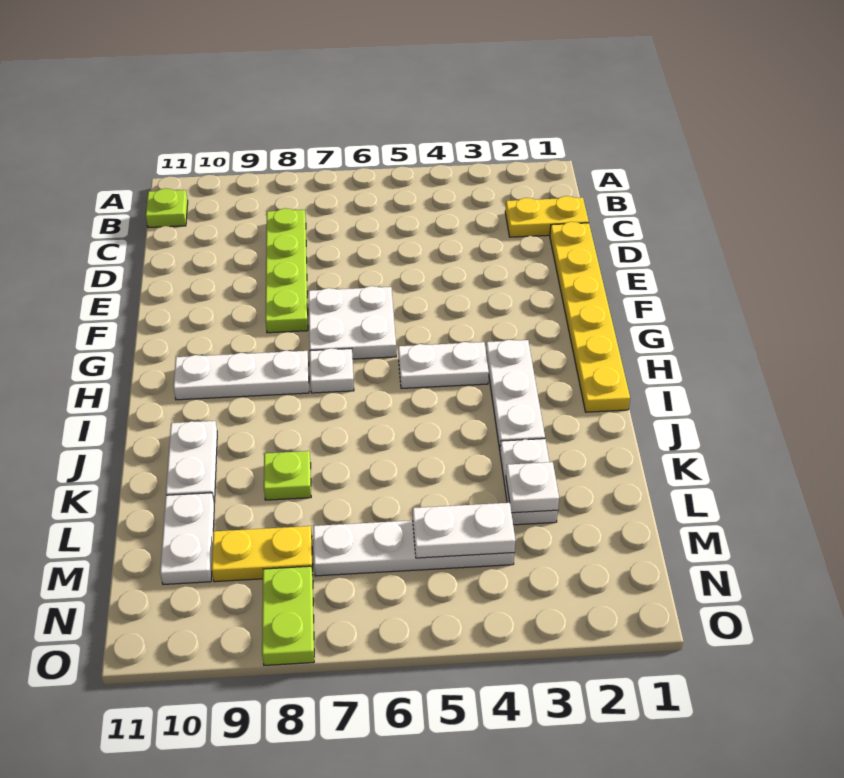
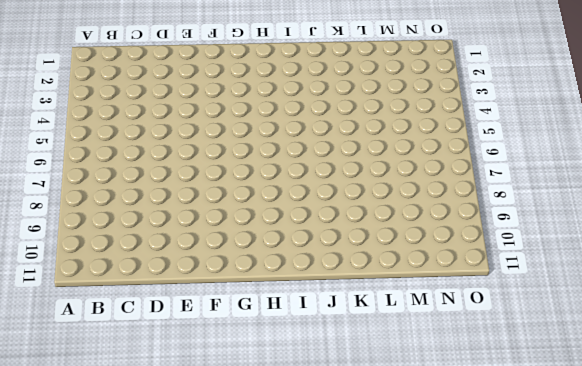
none -> lime 1x1 plate [146,188,188,228]
none -> yellow 1x2 plate [505,196,589,237]
none -> lime 1x4 plate [266,208,308,333]

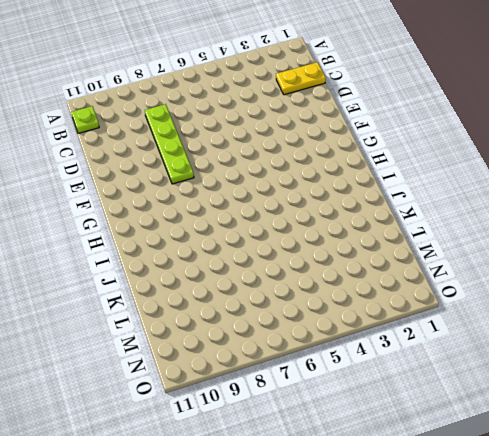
none -> yellow 1x6 plate [550,222,630,412]
none -> white 2x2 plate [308,286,396,359]
none -> white 1x3 plate [486,340,545,449]

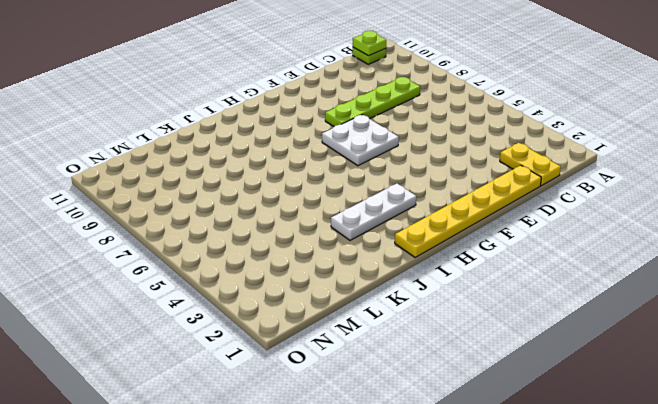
lime 1x1 plate [353,31,386,56] -> lime 1x1 plate moved to [264,451,311,500]
none -> white 1x2 plate [398,342,489,388]
none -> white 1x1 plate [310,348,354,393]
none -> white 1x3 plate [174,351,309,400]

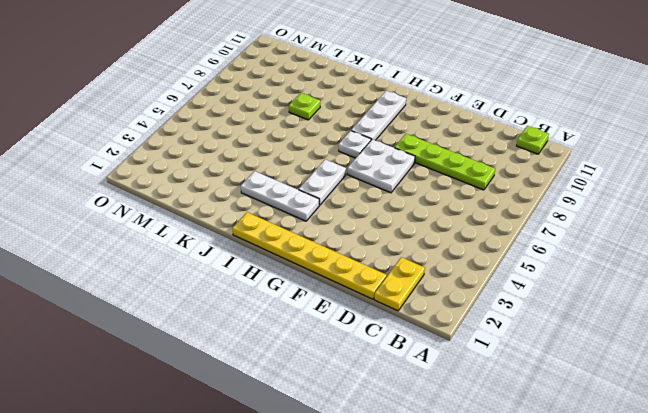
none -> white 1x2 plate [166,421,217,503]
none -> white 1x2 plate [500,439,558,525]
none -> white 1x2 plate [160,493,214,584]

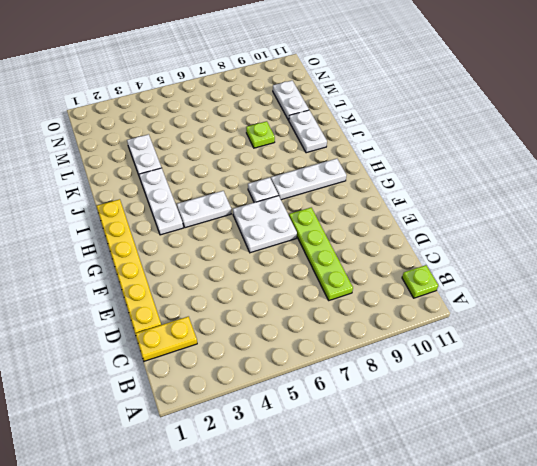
none -> white 1x4 plate [313,520,514,576]
none -> yellow 1x2 plate [212,526,313,582]
none -> lime 1x2 plate [262,566,314,665]

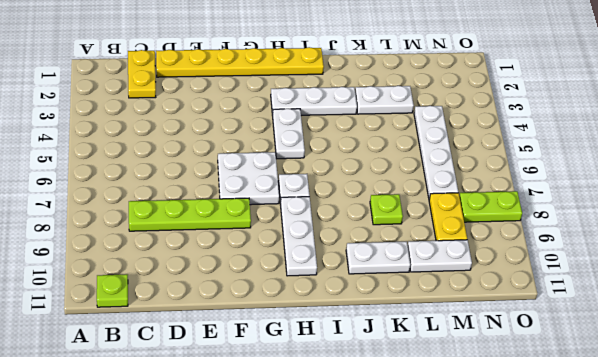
none -> white 1x1 plate [506,462,559,513]
none -> white 1x2 plate [413,503,515,558]

